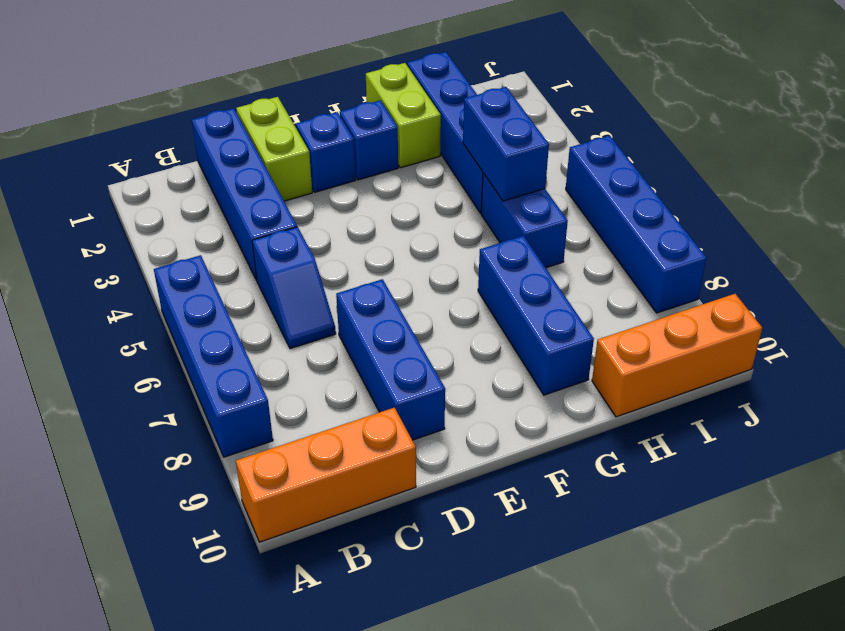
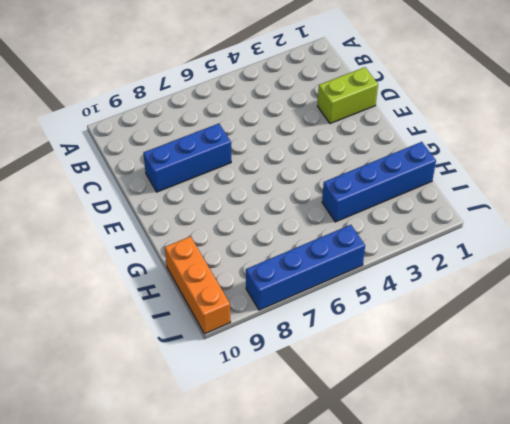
none -> blue 1x4 brick [154,255,273,457]
none -> orange 1x3 brick [236,408,416,542]
none -> blue 1x4 brick [192,108,297,280]

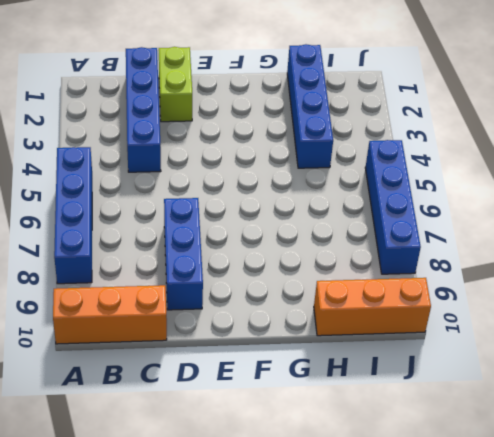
none -> blue 1x2 slope [252,227,336,349]
none -> blue 1x1 brick [296,112,356,192]
none -> blue 1x1 brick [340,100,398,180]

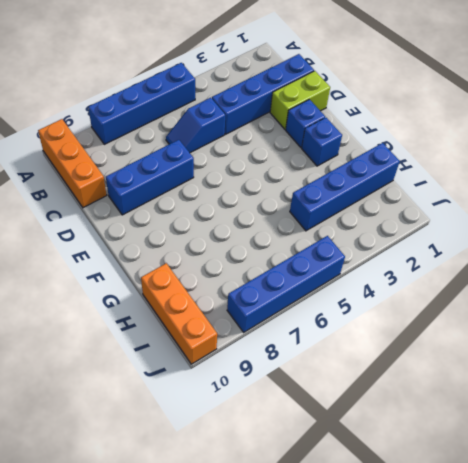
none -> lime 1x2 brick [366,63,441,168]
none -> blue 1x3 brick [478,236,594,395]
none -> blue 1x2 brick [481,173,568,268]

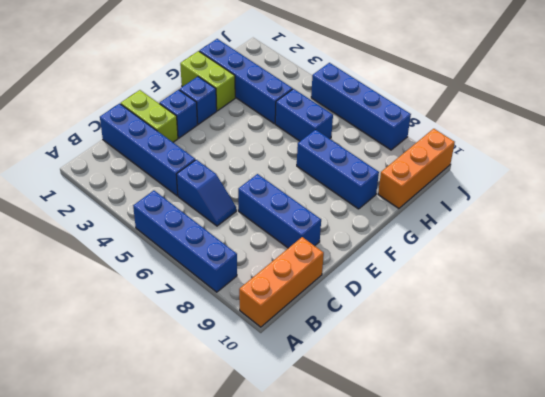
none -> blue 1x2 brick [463,87,549,201]

